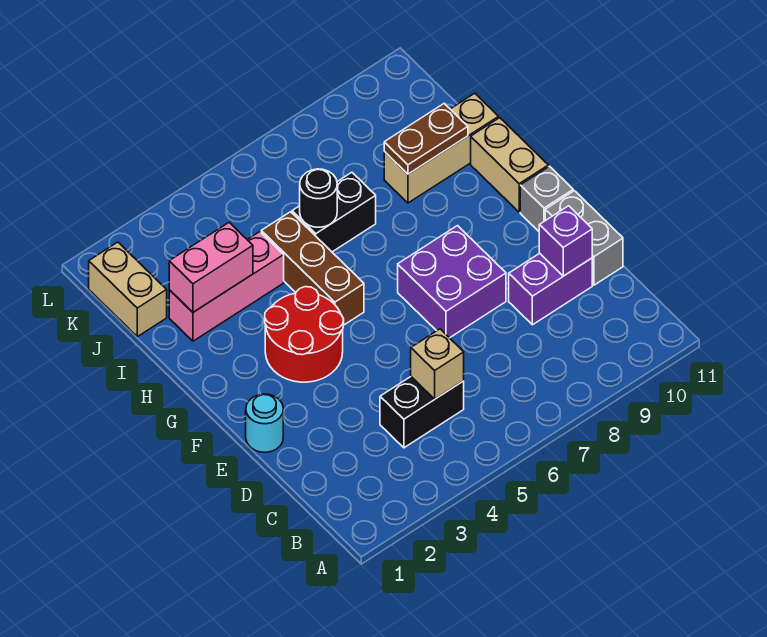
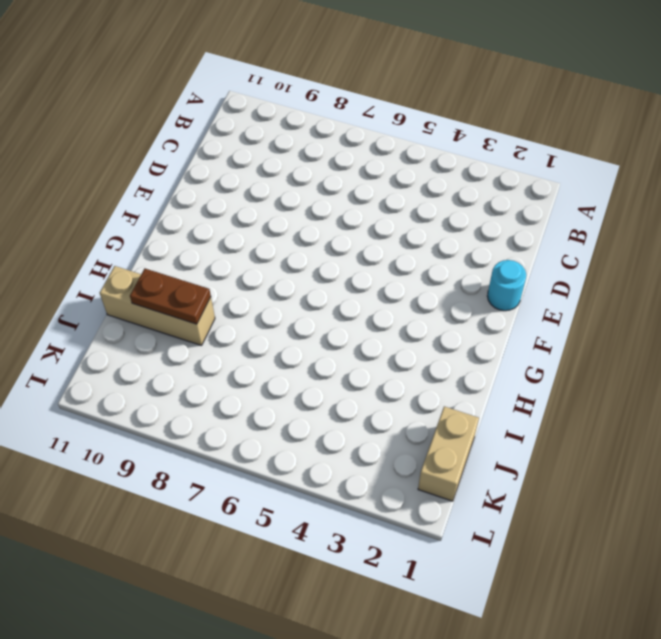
none -> black 1x2 brick [380,377,464,448]
none -> purple 1x2 brick [509,253,592,325]
none -> grey 1x2 brick [545,191,623,285]

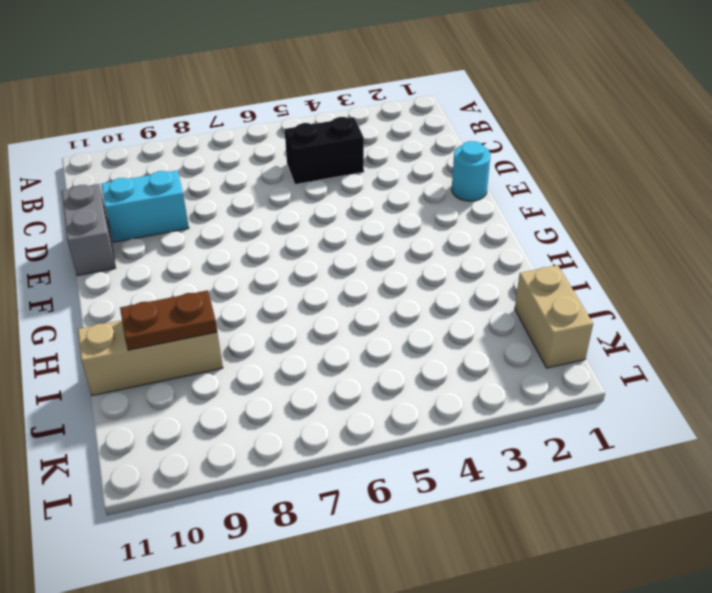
cyan 1x2 brick [101,171,189,242] -> purple 1x2 brick [509,253,592,325]
none -> purple 2x2 brick [398,226,506,338]
none -> red 2x2 round brick [265,287,344,382]
none -> grey 1x1 brick [520,166,573,231]

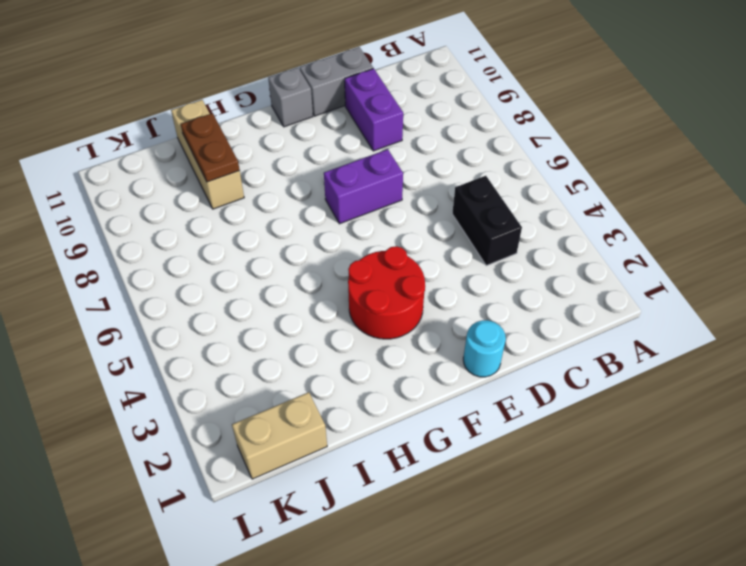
purple 1x2 brick [324,149,403,224] -> purple 2x2 brick [398,226,506,338]
none -> brown 1x3 brick [261,212,364,325]
none -> tan 1x2 brick [471,118,548,212]
none -> pink 1x3 brick [169,232,284,341]

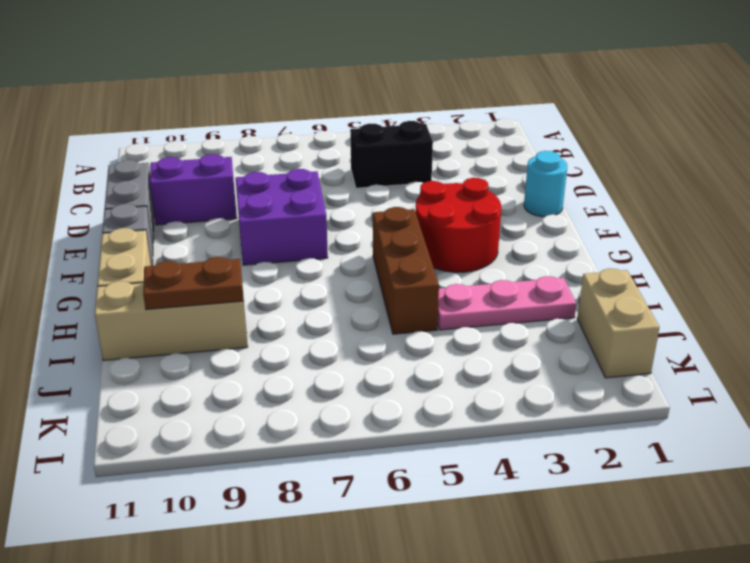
pink 1x3 plate [437,276,576,330] -> pink 1x3 brick [169,232,284,341]
none -> black 1x2 brick [292,172,376,252]
none -> tan 1x1 brick [411,329,464,399]
none -> purple 1x1 brick [539,206,592,276]

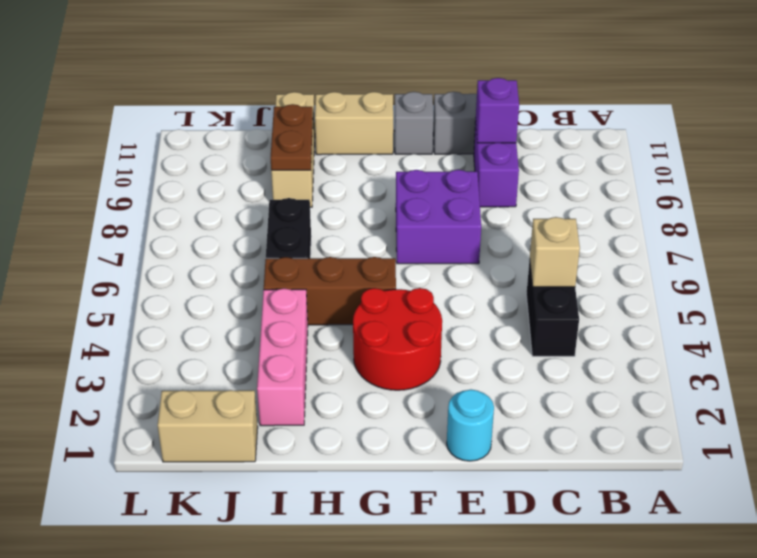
none -> pink 1x2 brick [169,223,253,312]
none -> black 1x1 round brick [300,169,337,227]

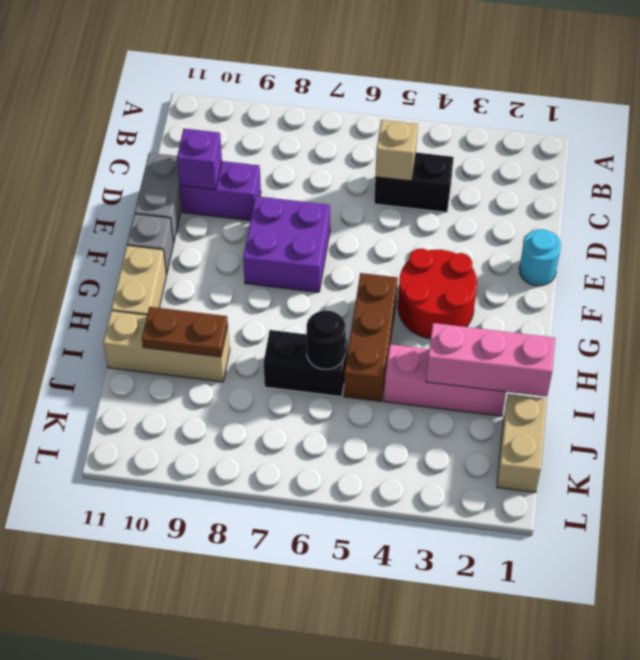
pink 1x3 brick [426,323,555,397] -> pink 1x2 brick [169,223,253,312]

